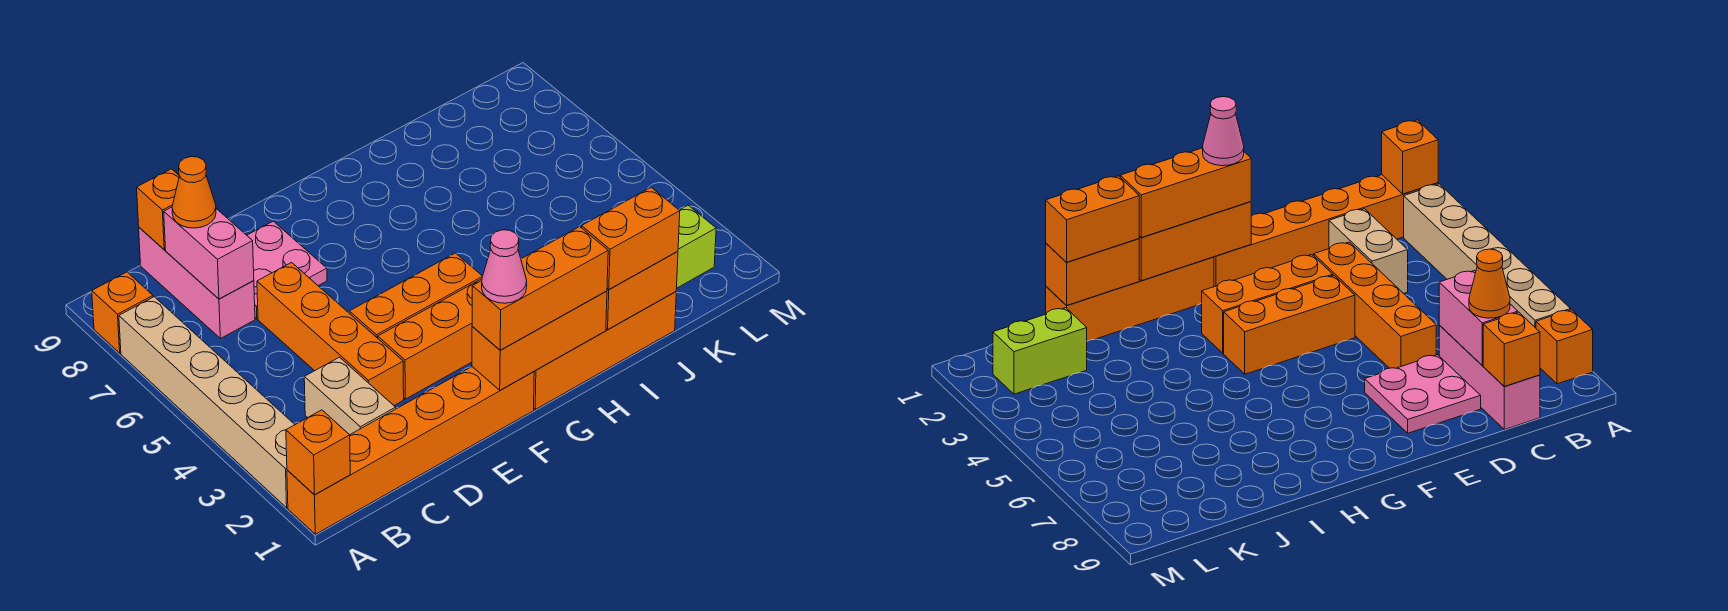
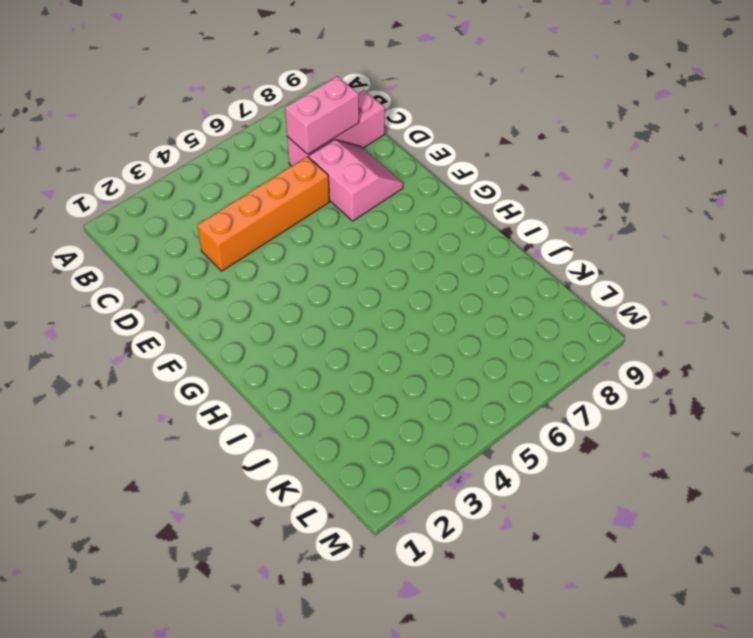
pink 2x2 slope [309,140,403,221] -> pink 2x2 plate [247,221,327,319]
none -> orange 1x6 brick [287,367,534,534]
none -> tan 1x6 brick [119,297,295,508]
none -> orange 1x1 brick [92,272,153,353]

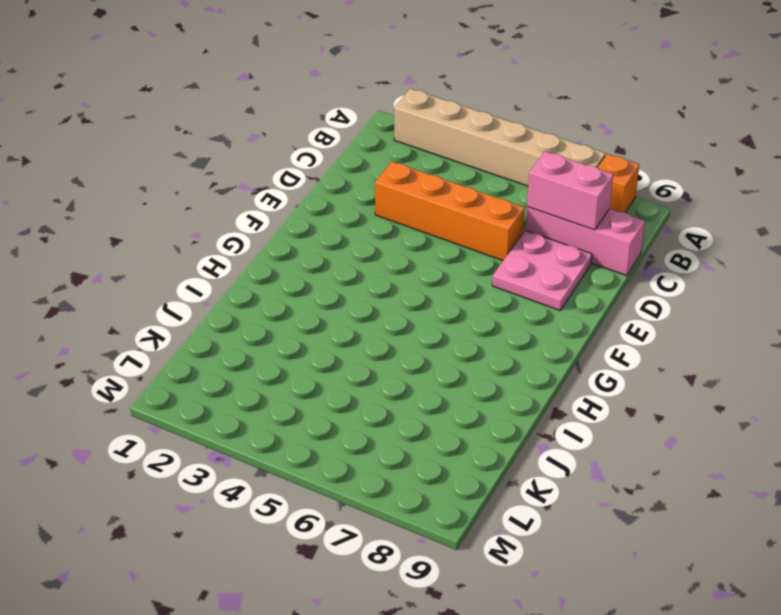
none -> orange 1x6 brick [287,367,534,534]
none -> tan 1x2 brick [304,357,396,435]
none -> orange 1x3 brick [378,279,482,399]

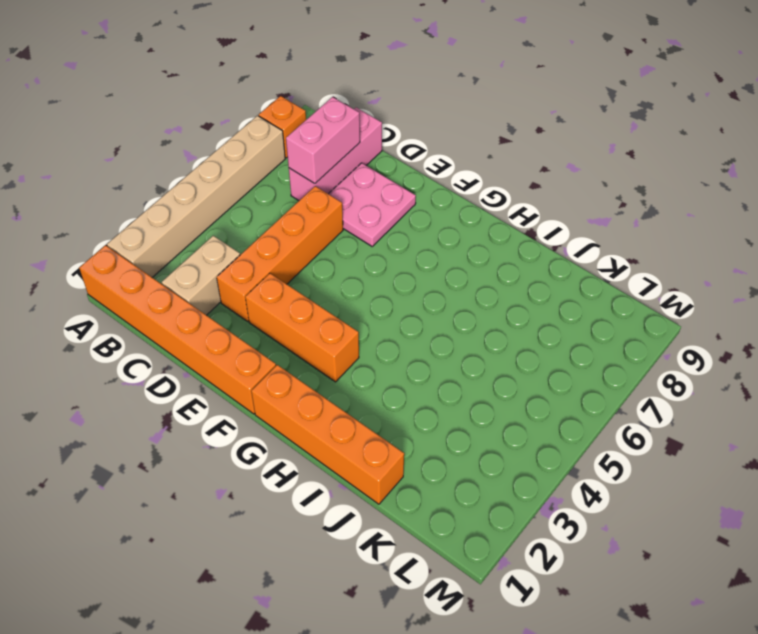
none -> orange 1x3 brick [349,253,482,338]
none -> lime 1x2 brick [677,205,716,288]
none -> orange 1x1 brick [286,410,350,495]

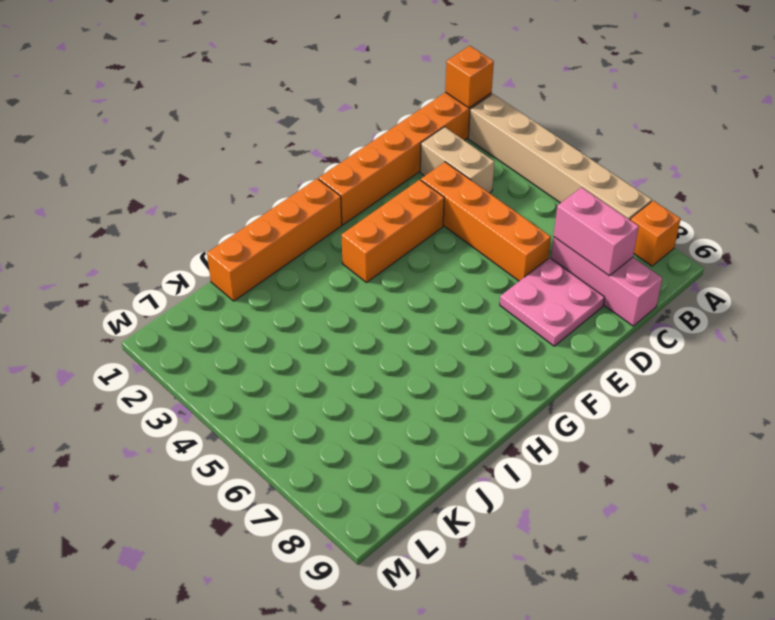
none -> orange 1x3 brick [349,253,482,338]
none -> lime 1x2 brick [677,205,716,288]
none -> orange 1x1 brick [137,169,179,250]

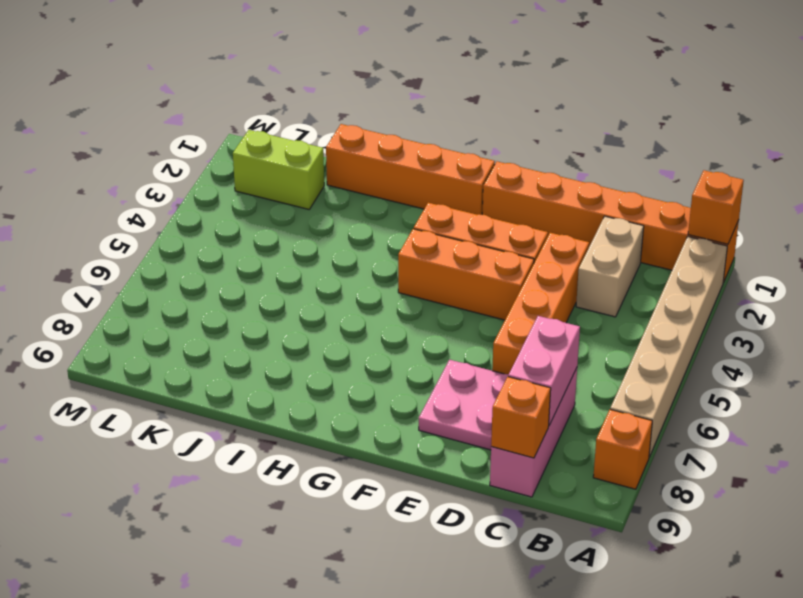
none -> orange 1x3 brick [472,291,607,390]
none -> orange 1x2 brick [606,251,678,330]
none -> orange 1x1 cone [172,157,216,228]

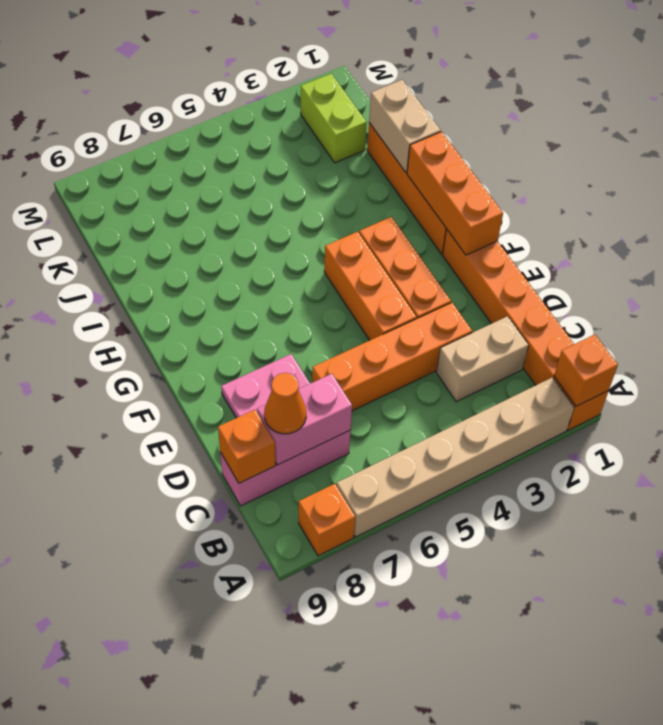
tan 1x2 brick [369,80,441,173] -> orange 1x2 brick [606,251,678,330]
none -> orange 1x3 brick [472,227,608,350]
none -> orange 1x2 brick [582,187,680,289]
none -> pink 1x1 cone [482,230,527,303]

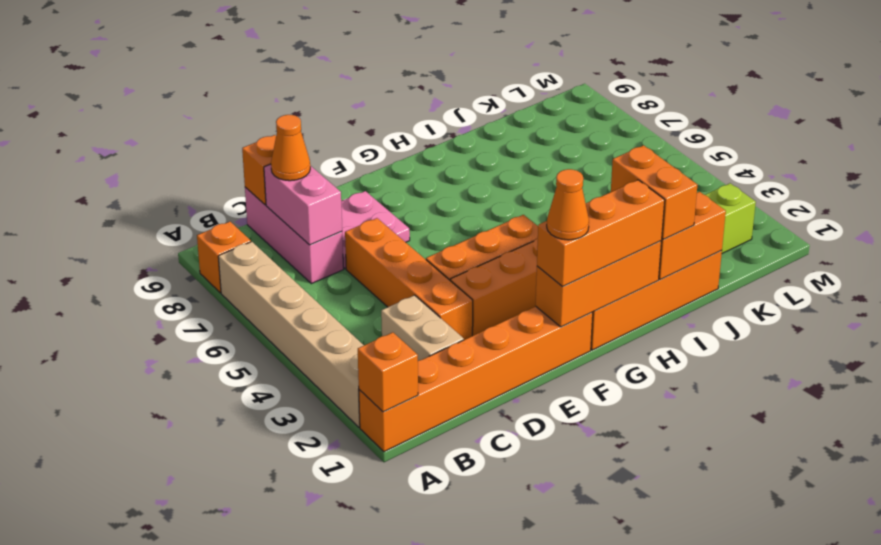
orange 1x1 cone [547,169,589,240] -> pink 1x1 cone [482,230,527,303]
orange 1x2 brick [611,145,697,239] -> orange 1x2 brick turned to [582,187,680,289]

